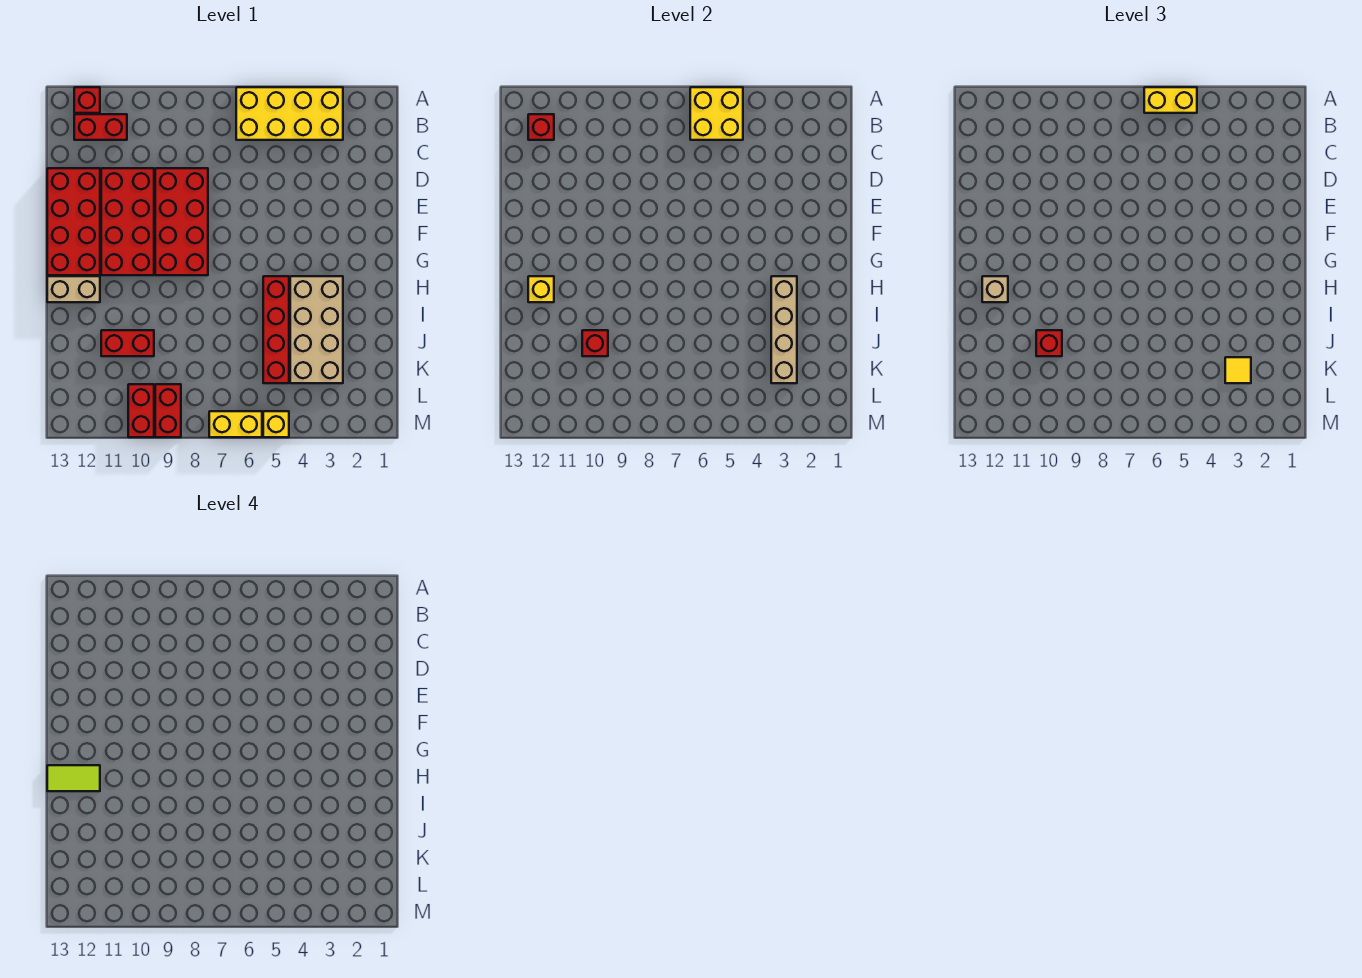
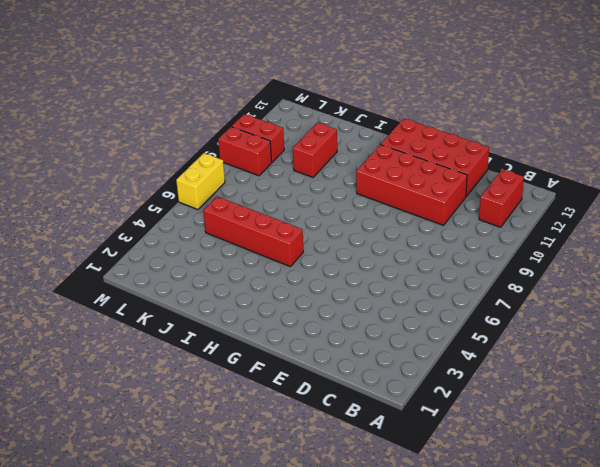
none -> yellow 2x4 brick [236,87,343,140]
none -> red 1x1 brick [74,87,100,113]
none -> red 2x4 brick [155,168,208,275]

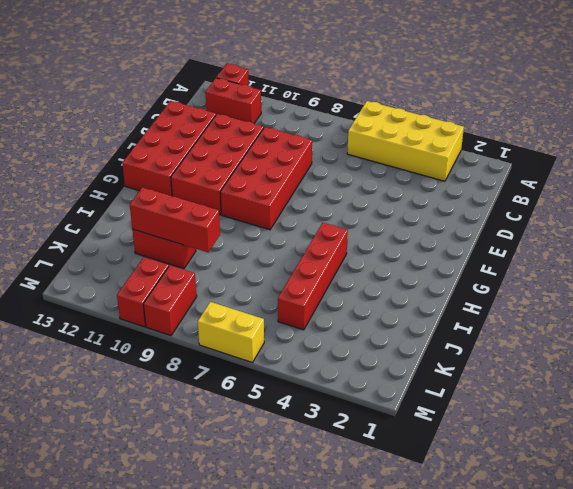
red 1x3 brick [130,187,220,252] -> red 1x1 brick [582,330,608,356]
none -> tan 2x4 brick [290,276,343,383]
none -> tan 1x2 brick [47,276,100,302]
none -> yellow 1x1 brick [263,411,289,437]

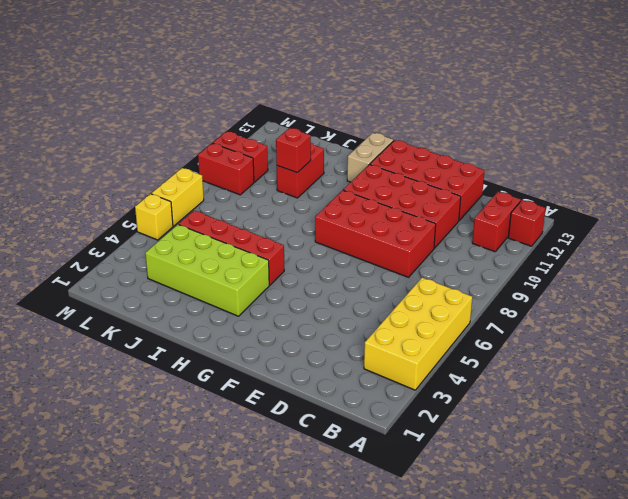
lime 2x4 brick [145,224,269,316] -> tan 2x4 brick [290,276,343,383]
none -> yellow 2x2 brick [690,87,743,140]
none -> red 1x1 brick [528,114,554,140]
none -> tan 1x4 brick [771,276,797,383]

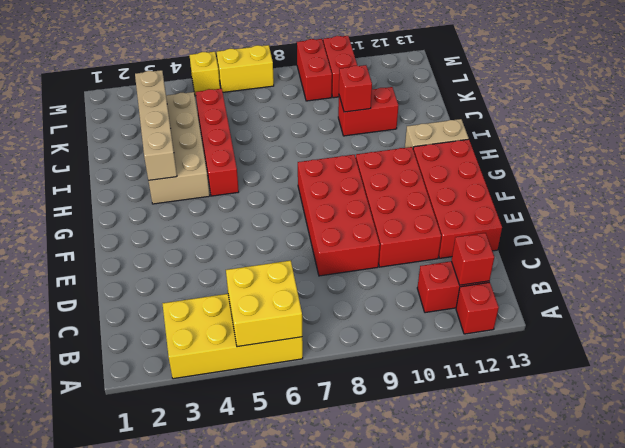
none -> yellow 1x1 brick [528,276,554,302]
none -> yellow 1x2 brick [1144,87,1197,113]
none -> tan 1x1 brick [982,276,1008,302]

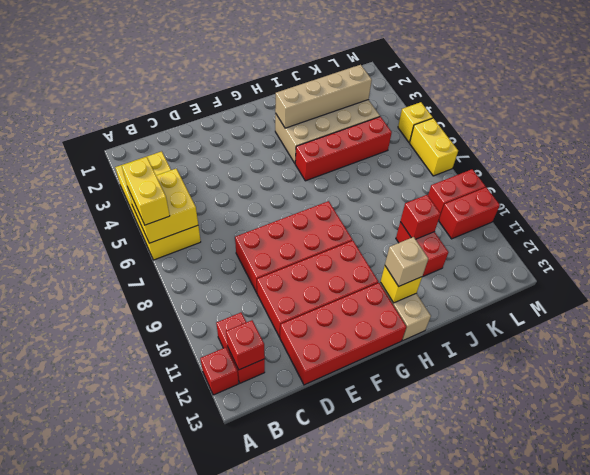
none -> red 1x1 brick [1036,330,1062,356]
none -> yellow 1x1 tile [1225,357,1251,383]
none -> lime 1x2 tile [47,765,100,791]

